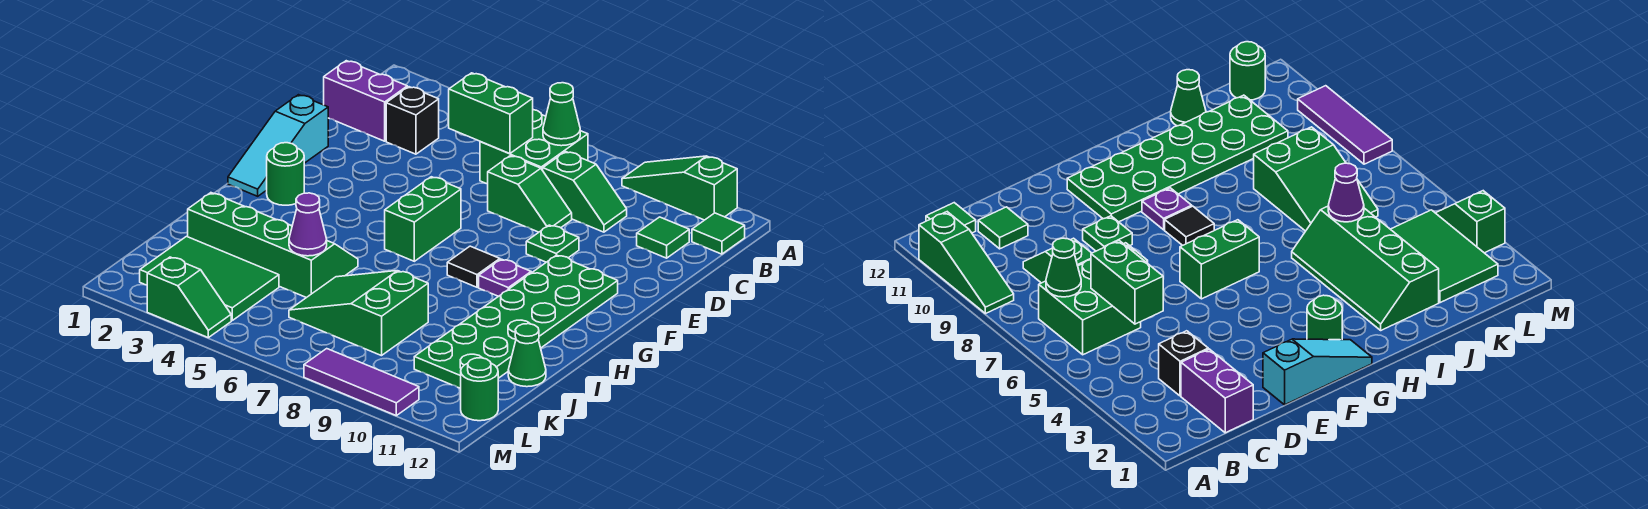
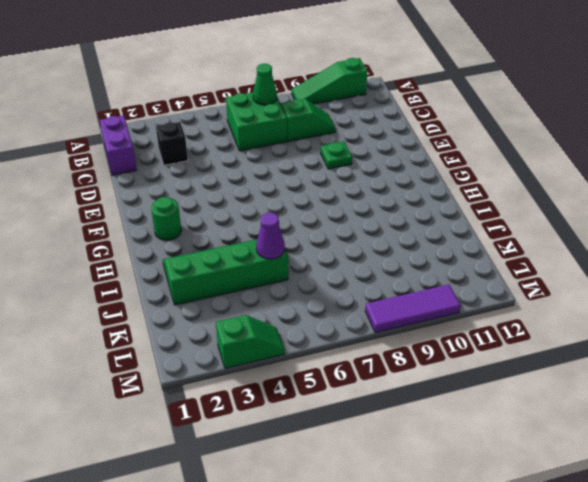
purple 1x2 brick [100,116,136,175] -> purple 1x2 brick turned to [324,61,407,141]
none -> green 1x1 tile [692,213,745,254]
none -> green 1x1 tile [637,217,689,258]
none -> green 1x2 slope [488,156,572,232]

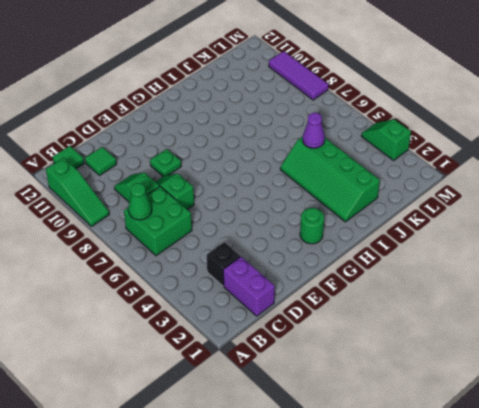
none -> cyan 1x3 slope [228,95,328,196]
none -> green 1x2 brick [385,177,461,261]
none -> green 2x6 plate [414,255,618,388]

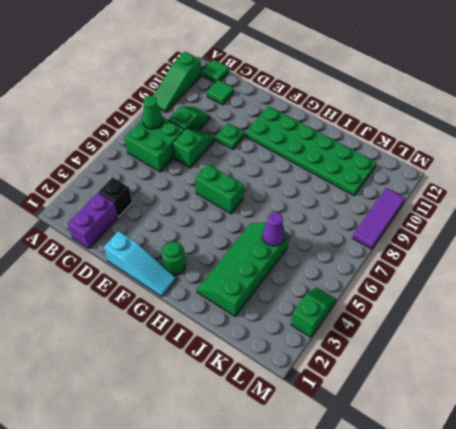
none -> black 1x1 tile [447,246,500,287]
none -> purple 1x1 plate [479,259,531,296]
none -> green 2x3 slope [289,271,428,356]

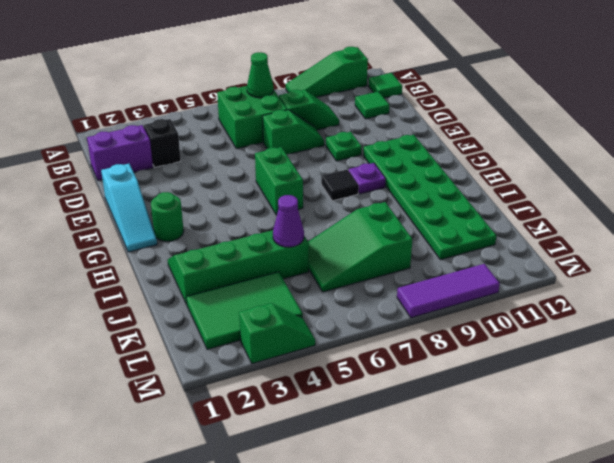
none -> green 1x1 cone [508,324,546,387]
none -> green 1x1 round brick [461,358,498,421]
none -> green 1x2 brick [449,73,533,154]

